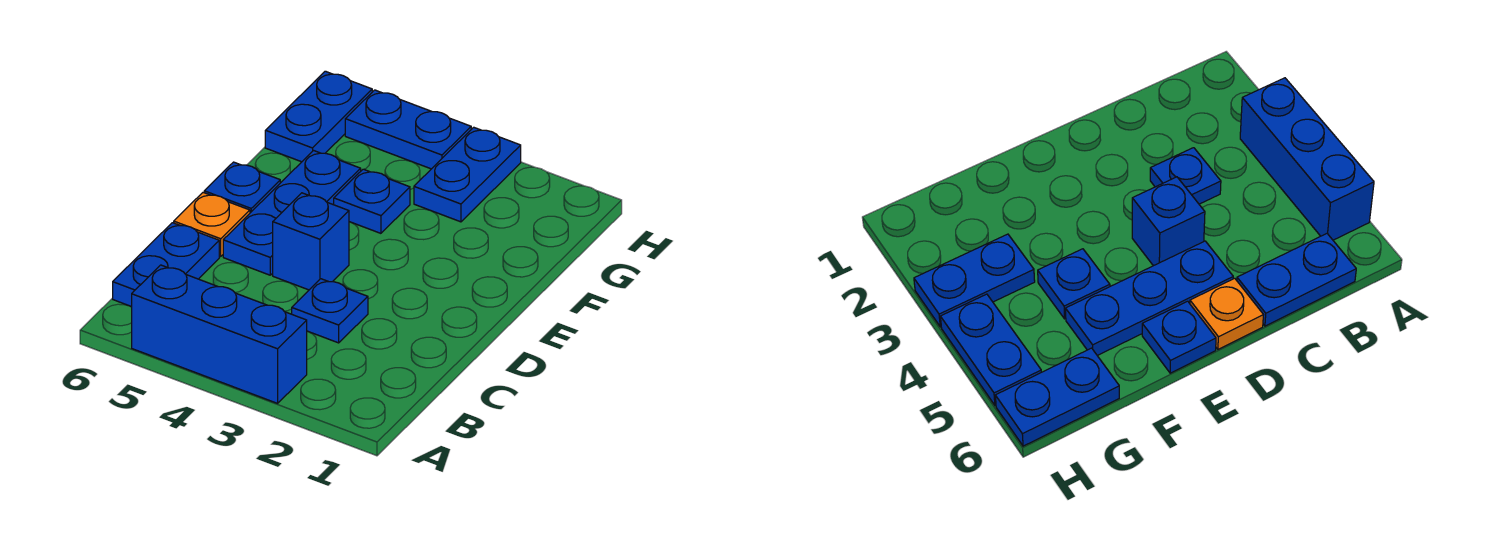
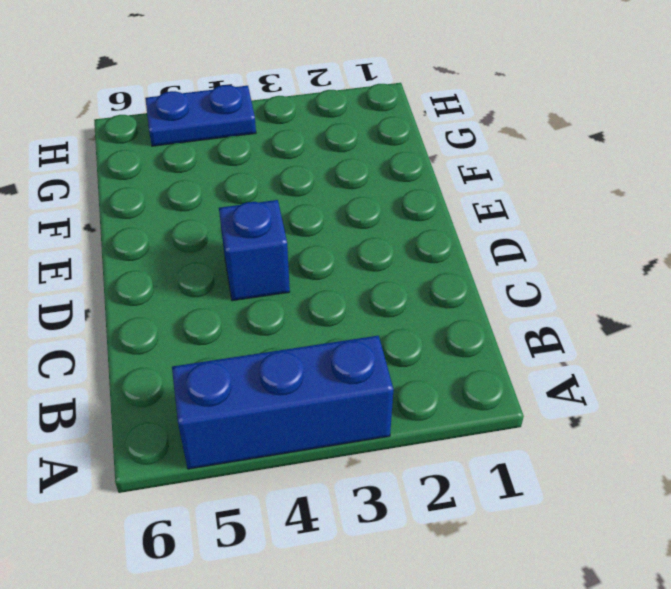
none -> blue 1x2 plate [113,223,219,307]
none -> blue 1x1 plate [292,279,368,343]

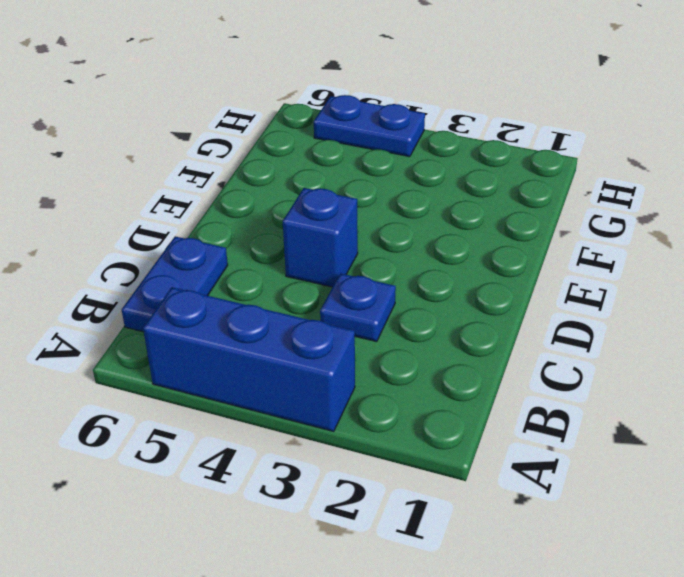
none -> blue 1x3 plate [223,151,361,275]
none -> orange 1x1 plate [174,193,250,256]

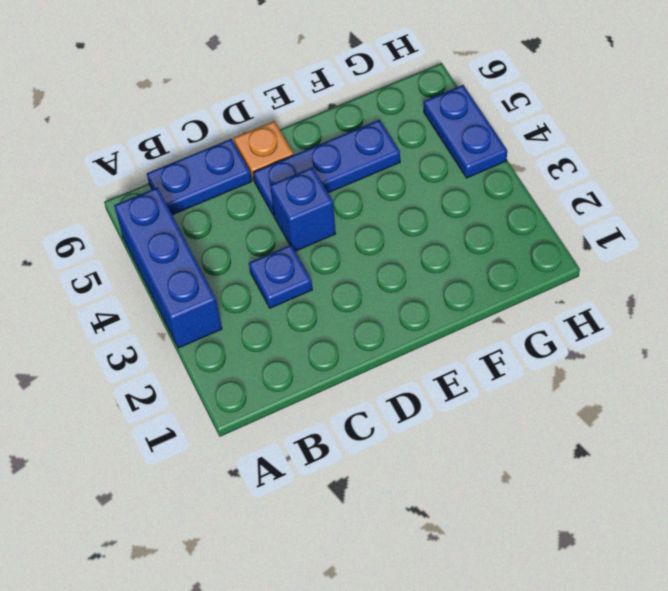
none -> blue 1x1 plate [204,162,280,213]
none -> blue 1x1 plate [334,169,410,233]

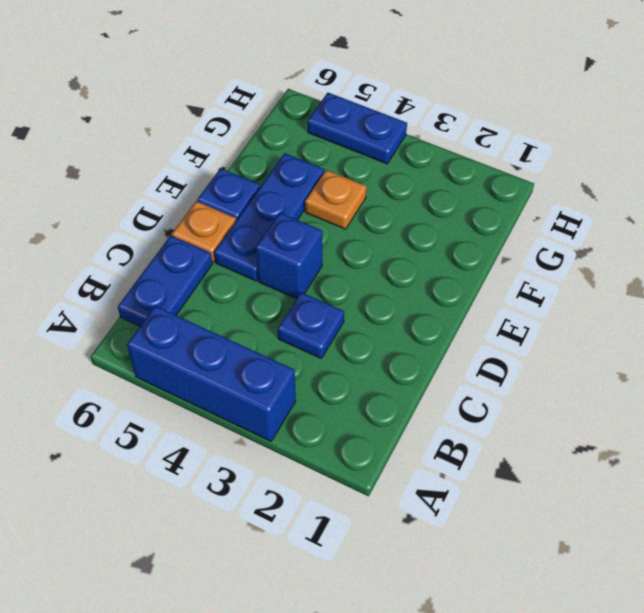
orange 1x1 plate [305,170,367,229] -> blue 1x1 plate [334,169,410,233]
none -> blue 1x2 plate [414,127,521,222]
none -> blue 1x2 plate [265,71,372,162]

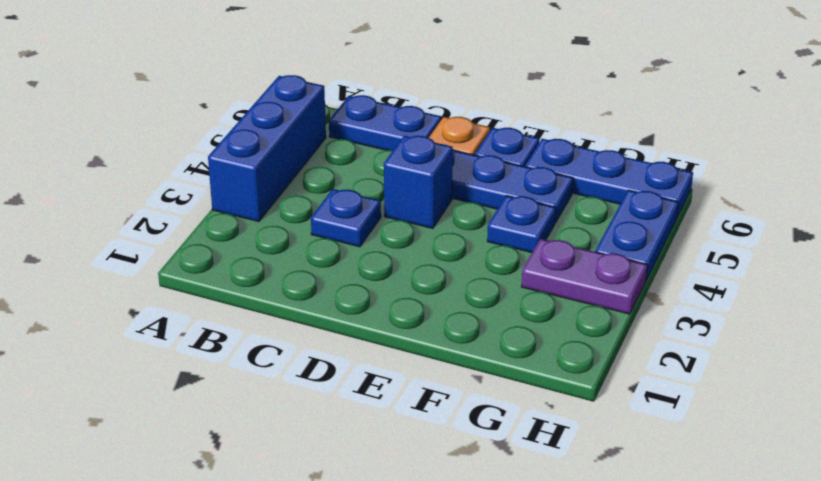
blue 1x3 plate [525,139,693,217] -> blue 1x2 plate [265,71,372,162]
purple 1x2 plate [522,239,647,314] -> blue 1x2 plate [414,127,521,222]

